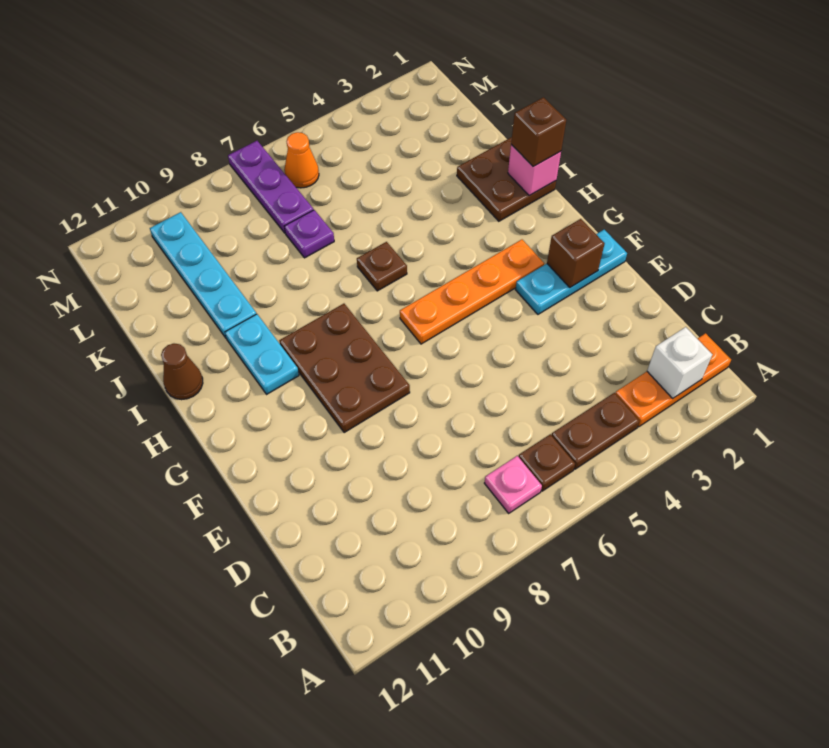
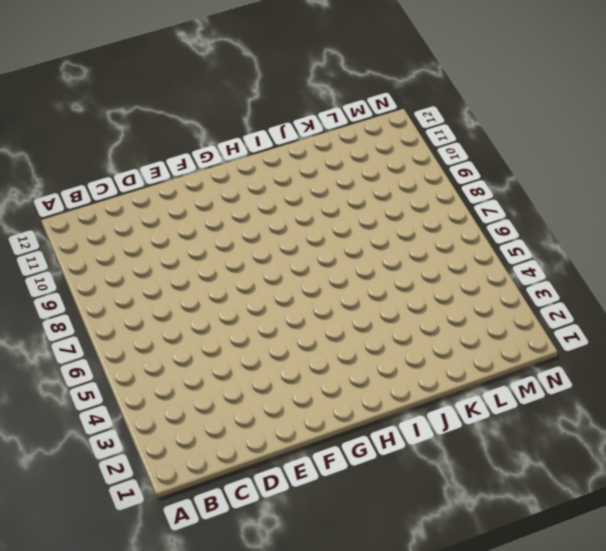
none -> orange 1x3 plate [615,333,731,427]
none -> brown 1x2 plate [552,393,640,469]
none -> brown 1x1 plate [519,434,575,491]

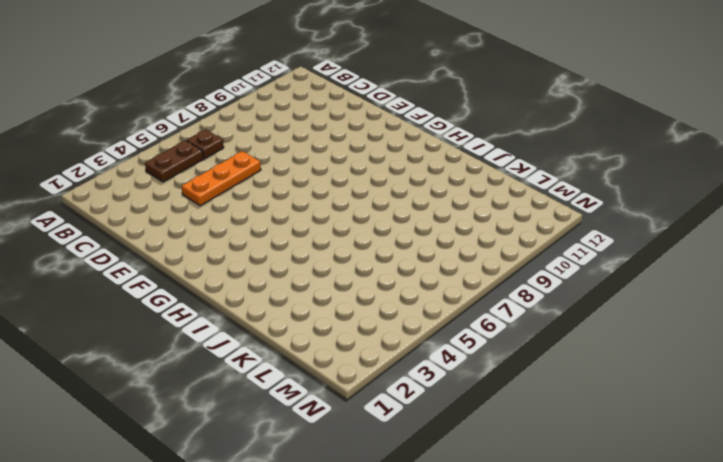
orange 1x3 plate [182,151,261,206] -> orange 1x3 plate moved to [615,333,731,427]
none -> pink 1x1 plate [484,456,542,513]
none -> cyan 1x3 plate [516,230,627,314]
none -> brown 2x3 plate [279,304,410,433]

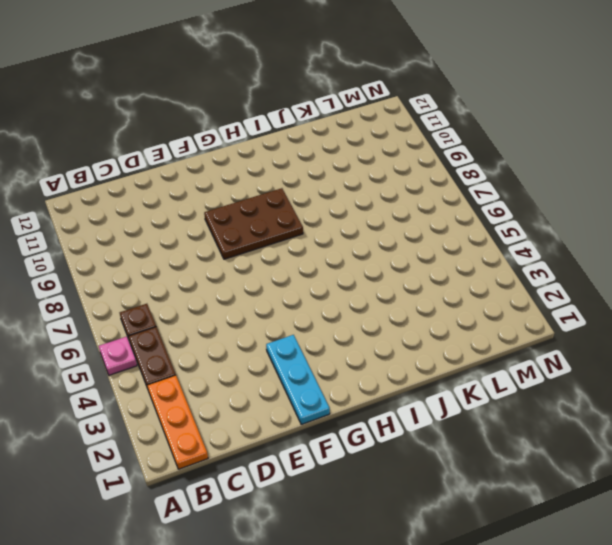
pink 1x1 plate [99,337,137,375] -> pink 1x1 plate moved to [484,456,542,513]
none -> orange 1x4 plate [400,240,544,344]
none -> cyan 1x2 plate [225,314,299,394]
none -> brown 2x2 plate [457,137,556,221]

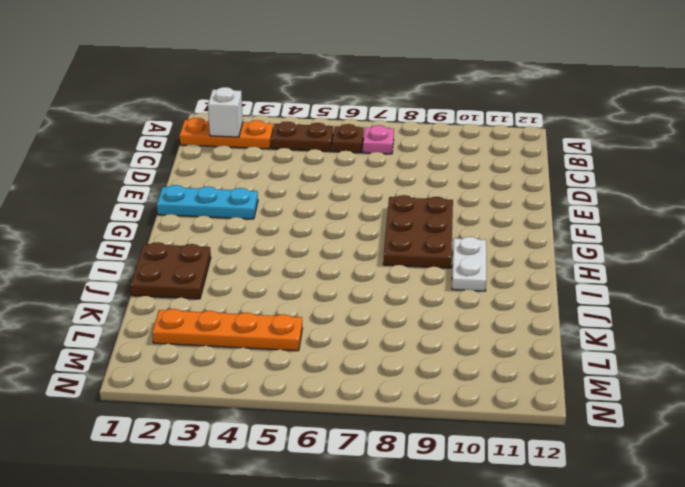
white 1x2 plate [452,237,486,291] -> cyan 1x2 plate [225,314,299,394]
orange 1x4 plate [152,309,302,351] -> orange 1x4 plate moved to [400,240,544,344]
none -> brown 1x1 plate [357,242,407,291]
none -> brown 1x1 cone [161,344,203,400]
none -> cyan 1x4 plate [150,212,256,338]

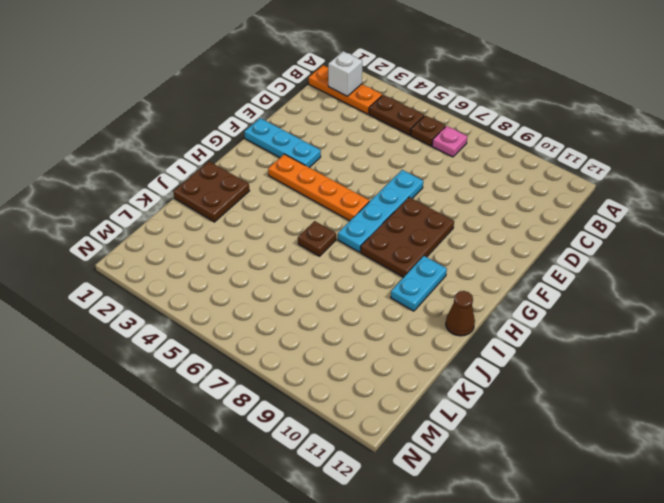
cyan 1x4 plate [338,170,423,252] -> cyan 1x4 plate moved to [150,212,256,338]
none -> purple 1x1 plate [284,210,334,258]
none -> purple 1x3 plate [228,141,314,233]
none -> orange 1x1 cone [284,132,319,188]

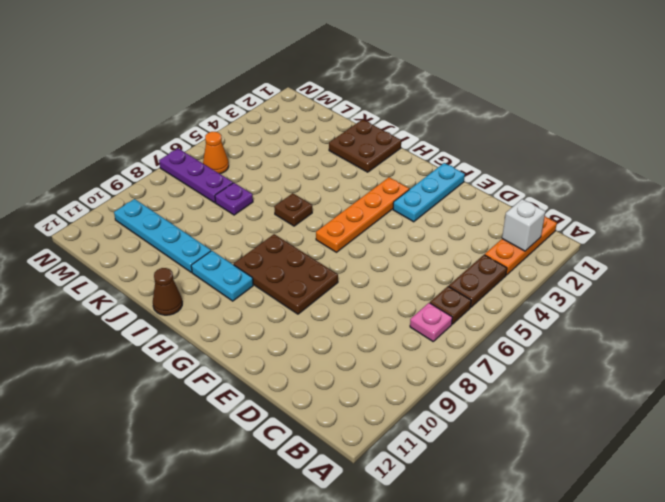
none -> brown 1x1 brick [547,219,605,288]
none -> pink 1x1 brick [508,145,561,196]
none -> brown 1x1 brick [511,97,566,167]

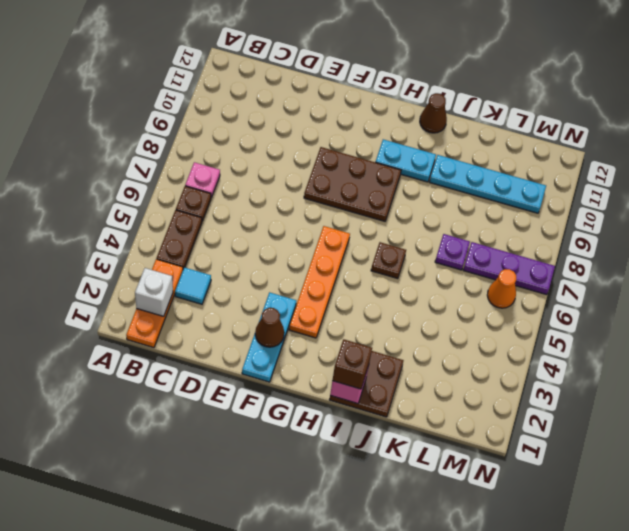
cyan 1x1 tile [175,267,211,304] -> none
brown 1x1 cone [255,308,284,347] -> brown 1x1 brick [547,219,605,288]

